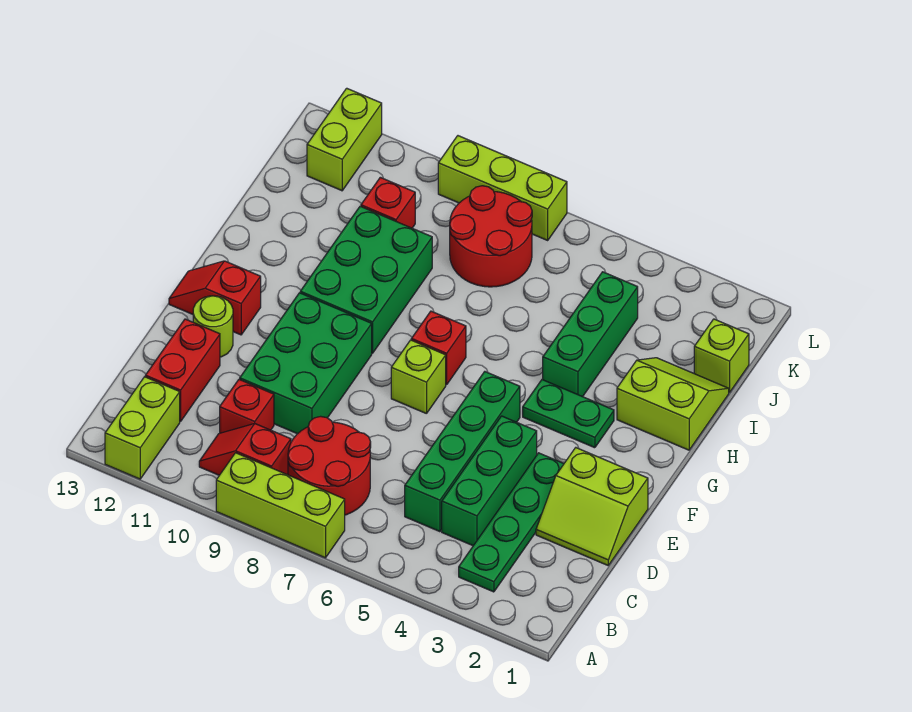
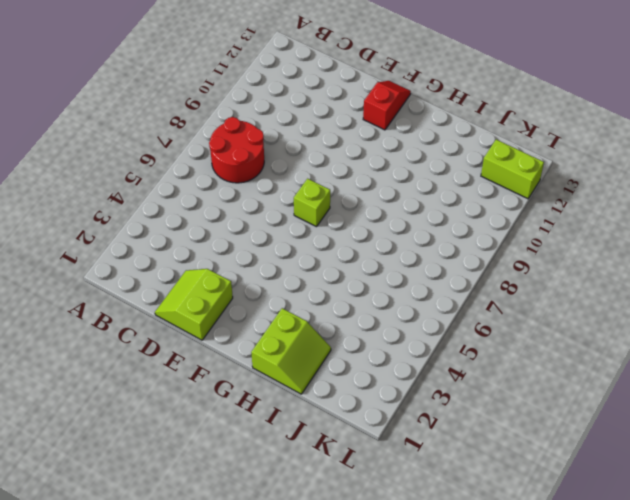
none -> lime 1x3 brick [216,453,345,558]
none -> lime 1x2 brick [105,377,180,479]
none -> green 1x4 plate [459,453,564,592]

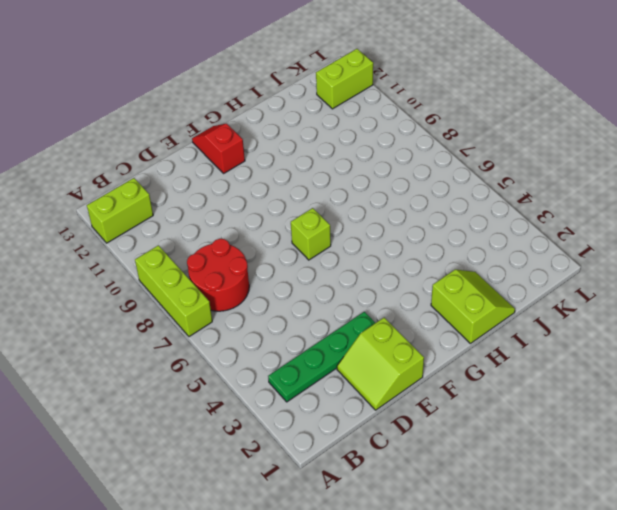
none -> red 1x2 slope [199,423,291,475]
none -> green 1x3 brick [442,416,537,546]
none -> green 1x4 brick [405,372,520,532]

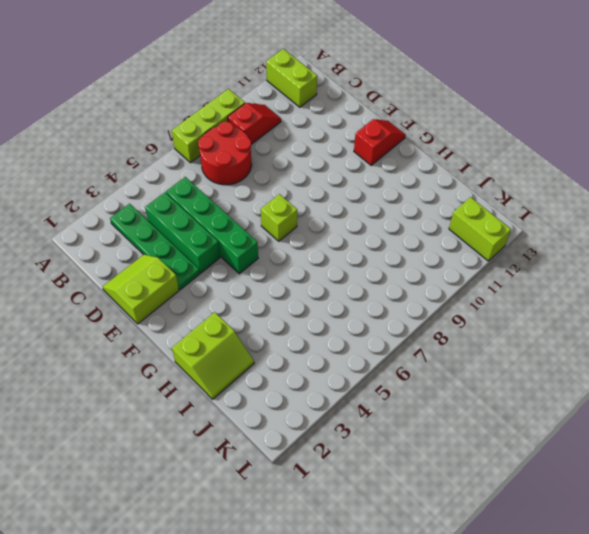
none -> red 1x1 brick [220,379,274,433]
none -> red 1x2 brick [145,319,220,421]
none -> green 2x3 brick [240,293,372,434]

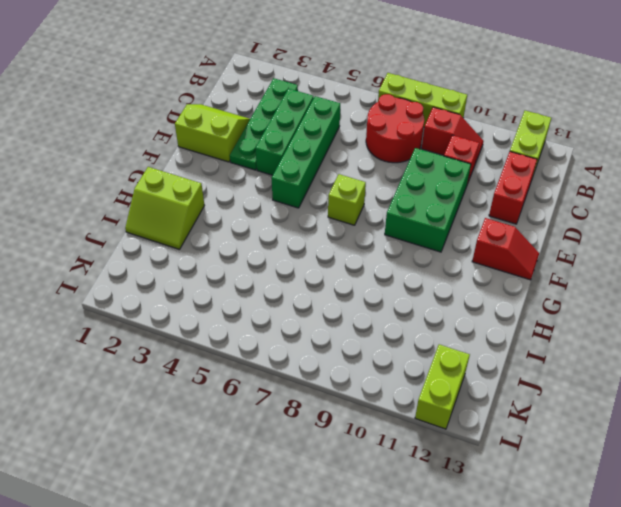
none -> lime 1x1 round brick [193,296,233,357]
none -> green 1x2 plate [523,380,614,448]
none -> red 1x1 brick [411,311,466,385]

